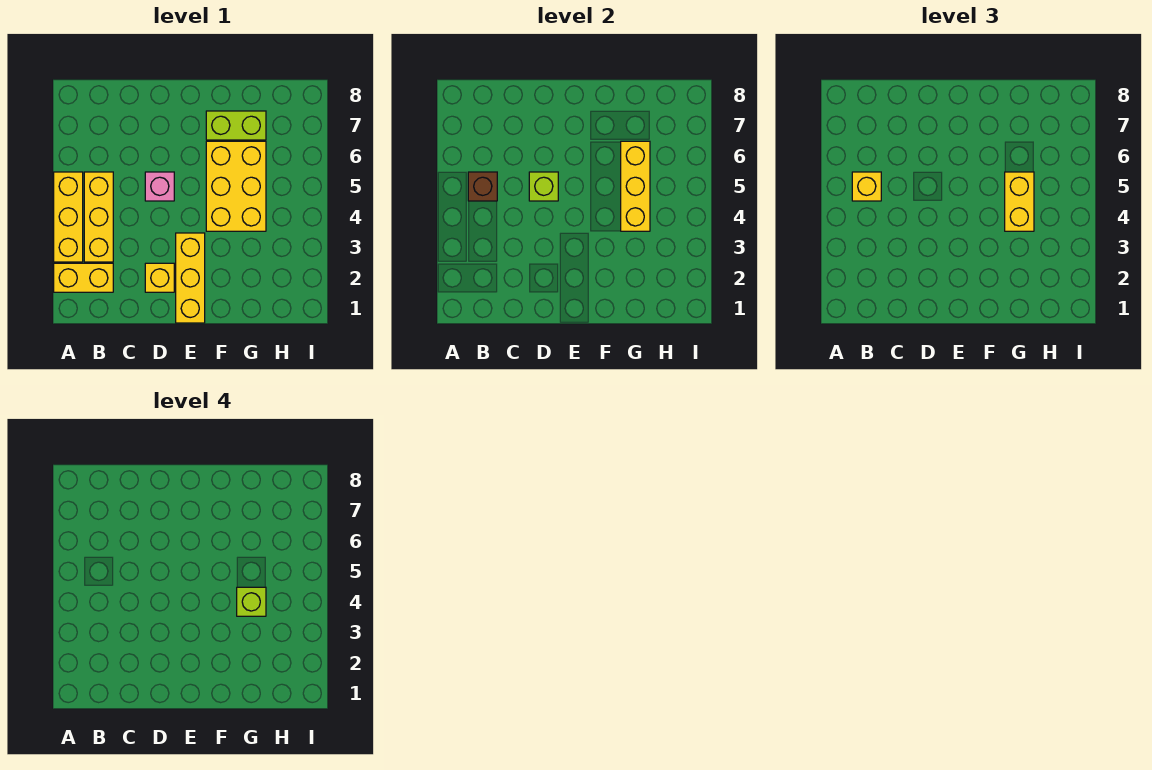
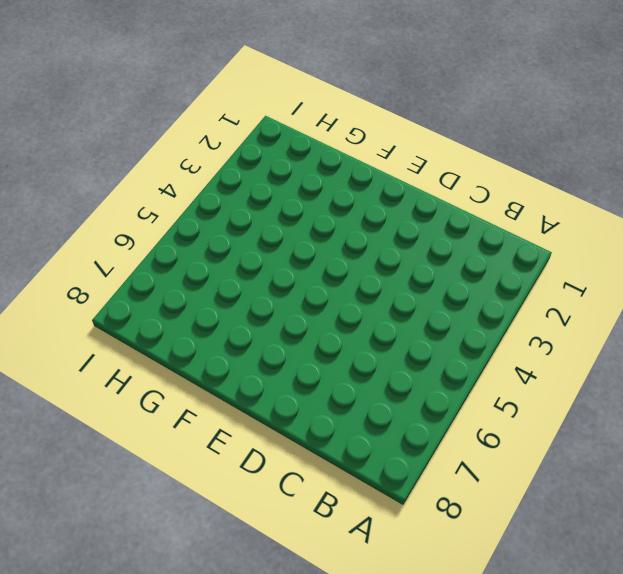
none -> yellow 1x2 brick [54,263,113,292]
none -> yellow 1x3 brick [54,172,83,262]
none -> yellow 1x3 brick [84,172,113,262]

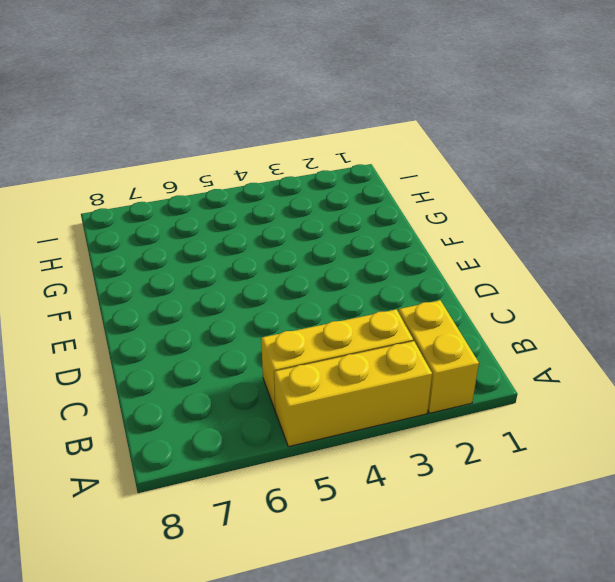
none -> yellow 1x1 brick [145,263,174,292]
none -> pink 1x1 brick [145,172,174,201]
none -> yellow 1x3 brick [176,233,205,323]

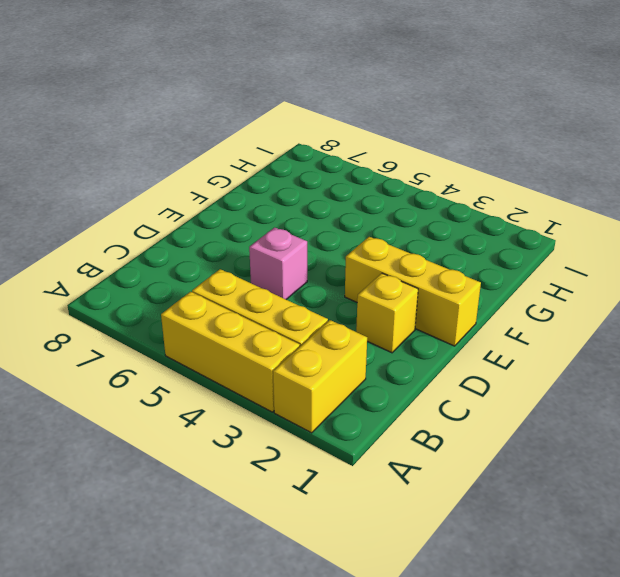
none -> yellow 2x3 brick [206,141,266,231]
none -> lime 1x2 brick [206,111,266,140]
none -> brown 1x1 brick [468,172,497,201]

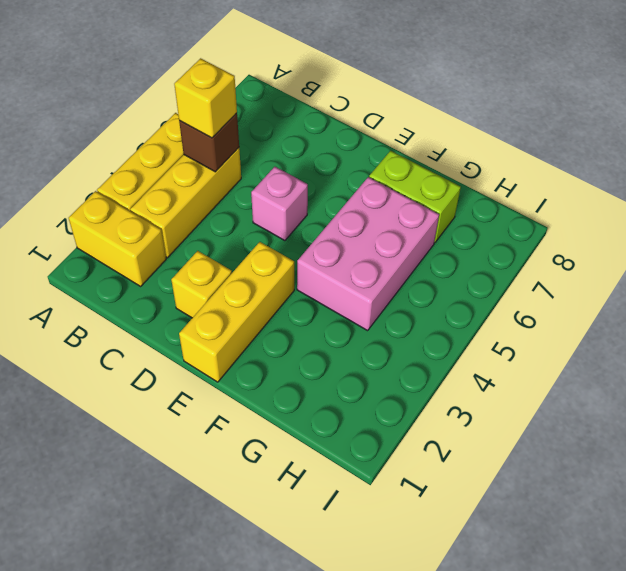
pink 2x3 brick [297,177,439,331] -> yellow 2x3 brick [206,141,266,231]
none -> lime 1x1 brick [529,172,558,201]
none -> yellow 1x3 brick [621,141,650,231]
none -> yellow 1x2 brick [1005,172,1034,231]

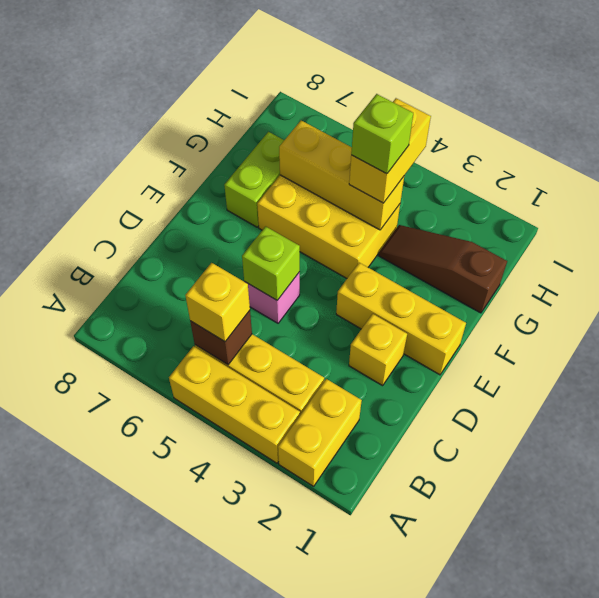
brown 1x3 slope [379,225,507,313] -> none
yellow 1x2 brick [349,98,431,203] -> yellow 1x2 brick turned to [1005,172,1034,231]

